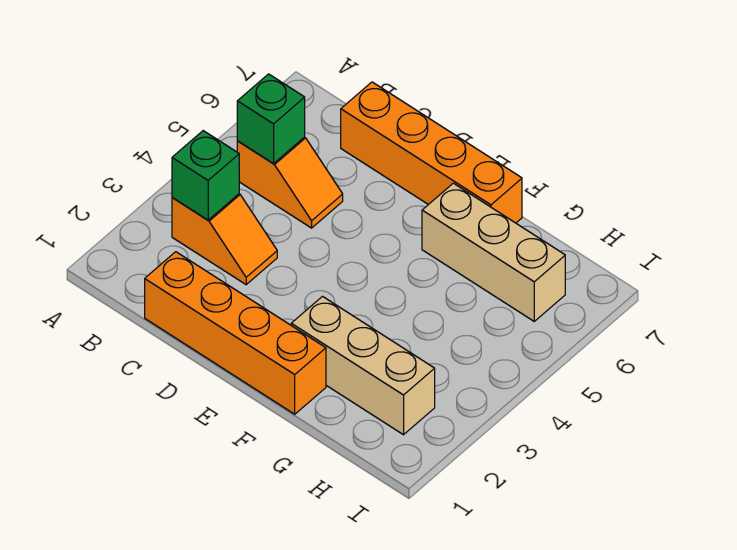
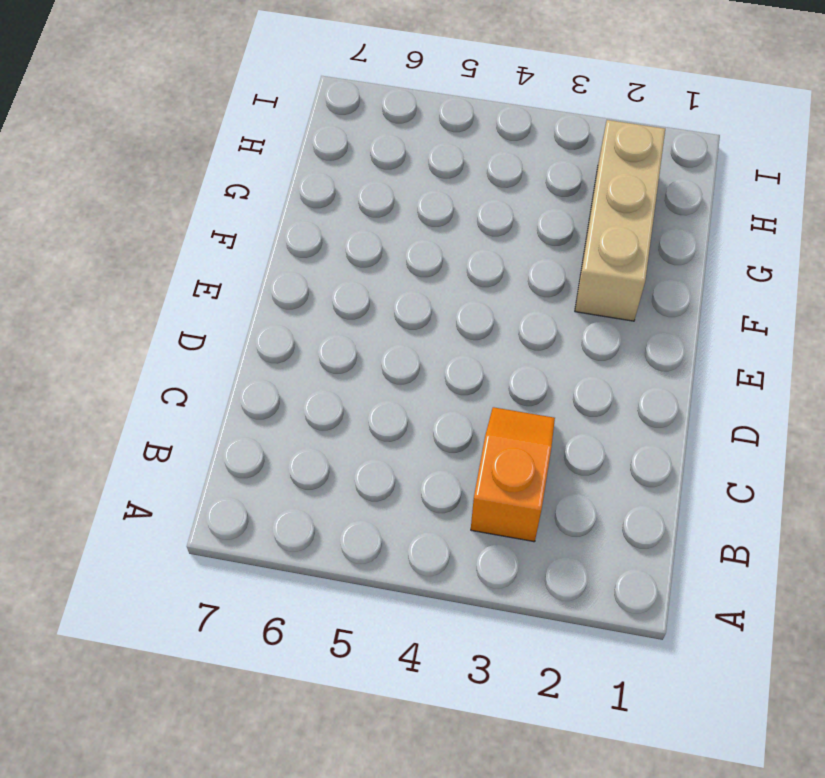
none -> orange 1x2 slope [237,137,343,228]
none -> orange 1x4 brick [145,252,326,414]

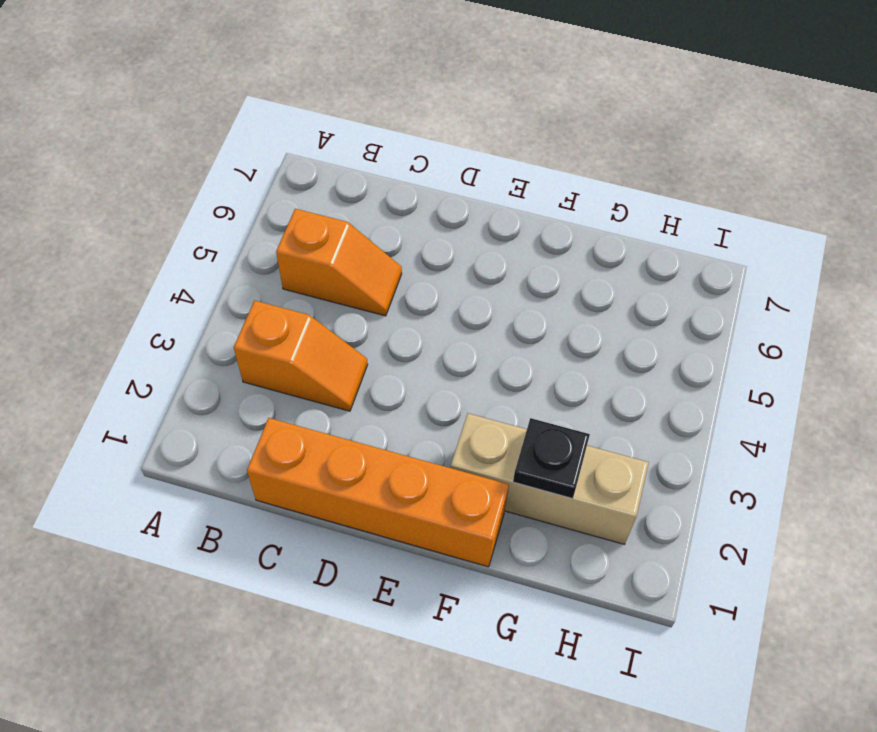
black 1x1 plate [513,418,590,499] -> none
none -> orange 1x4 brick [341,82,522,223]
none -> tan 1x3 brick [422,183,565,321]

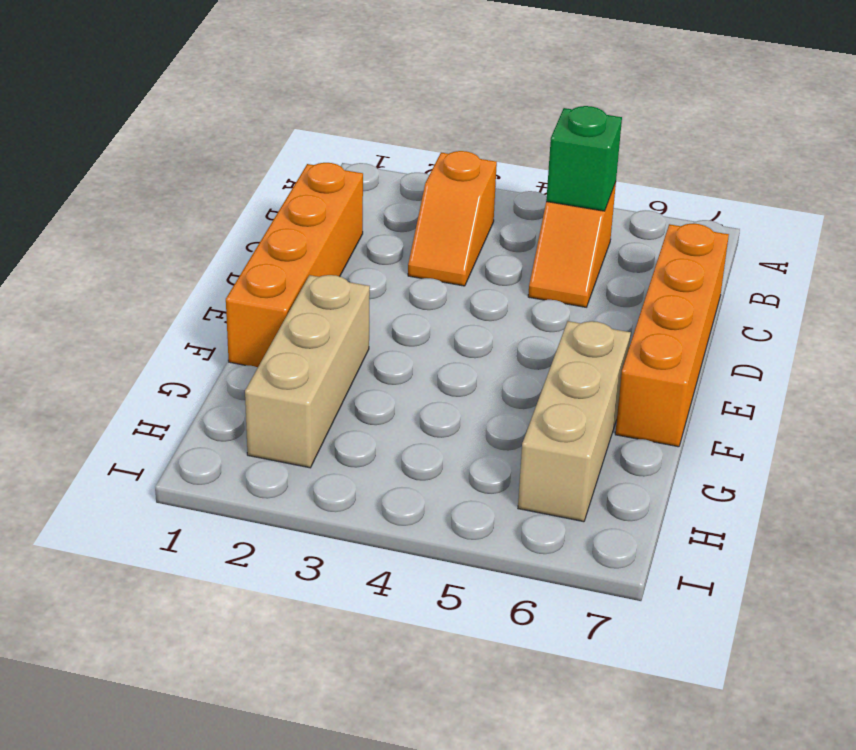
none -> green 1x1 brick [172,131,239,220]

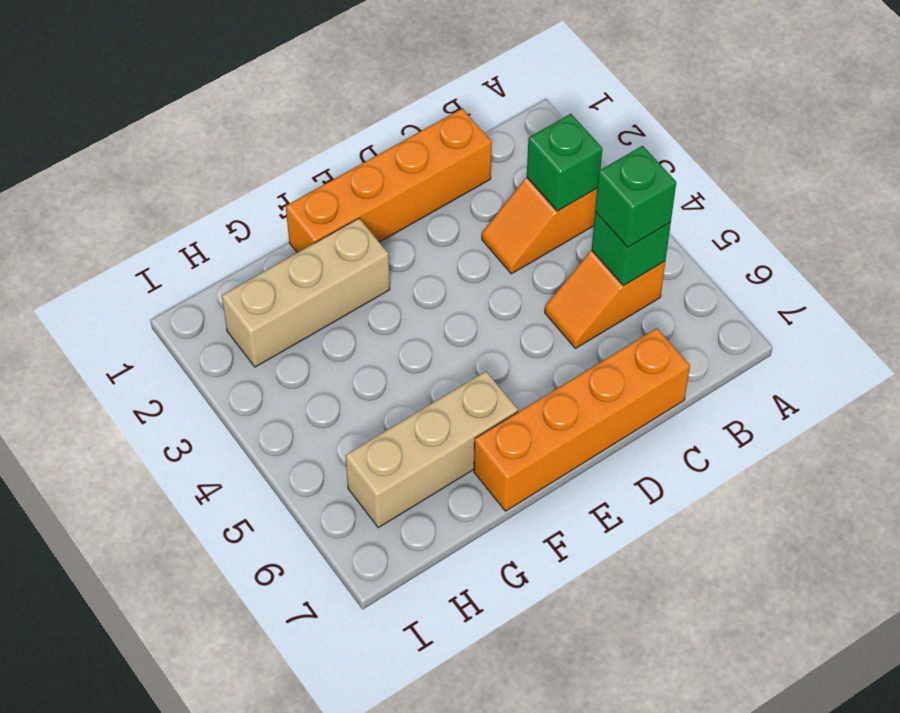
green 1x1 brick [595,146,676,247] -> none

